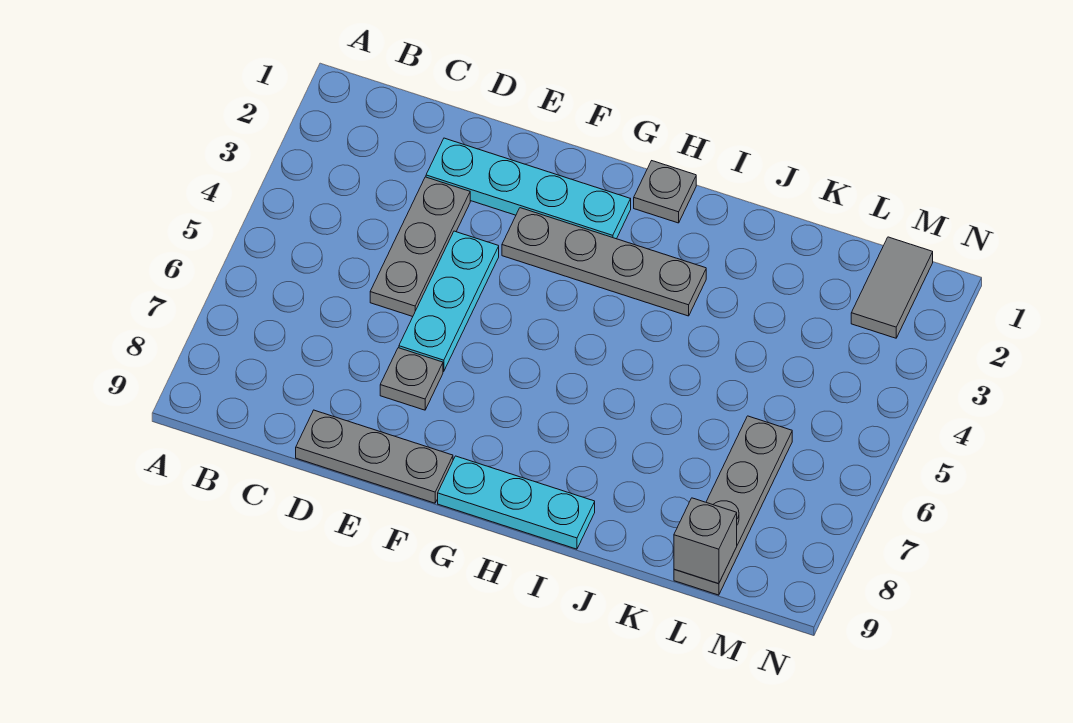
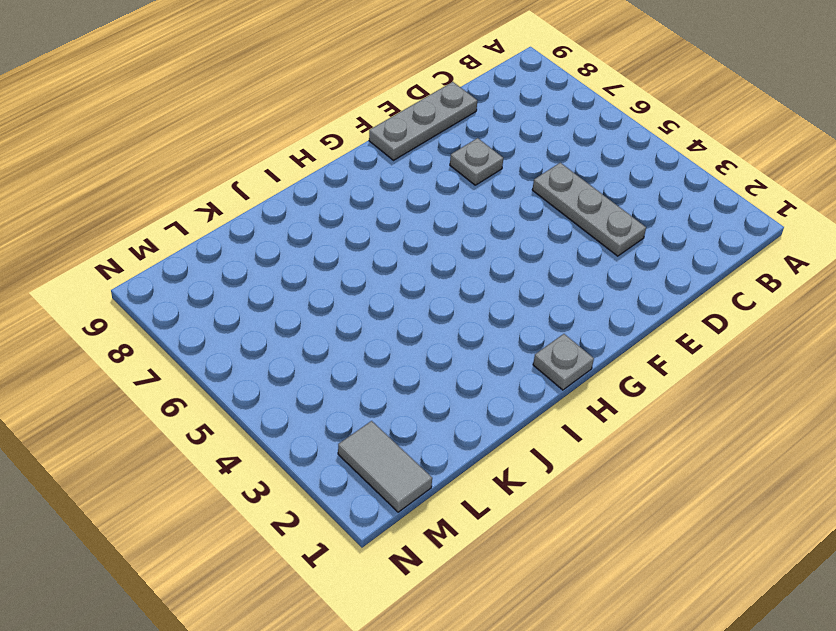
none -> cyan 1x4 plate [426,138,631,239]
none -> cyan 1x3 plate [399,231,499,371]

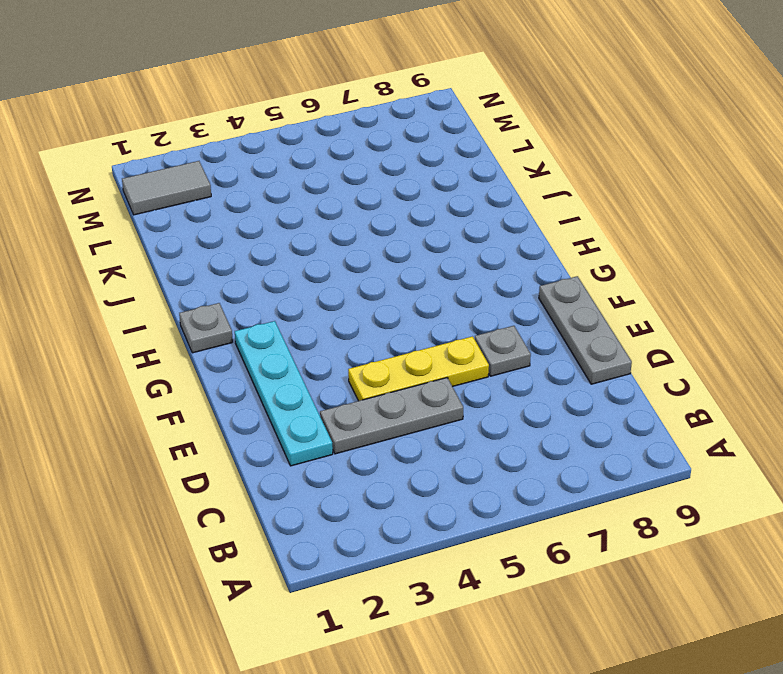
yellow 1x3 plate [348,336,489,401] -> cyan 1x3 plate [399,231,499,371]
none -> grey 1x4 plate [502,208,706,316]
none -> cyan 1x3 plate [438,456,595,549]

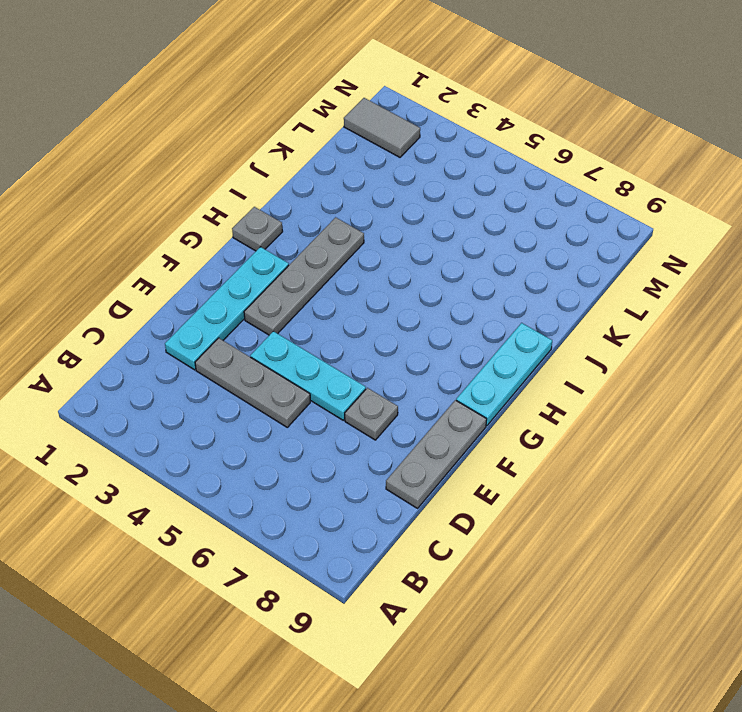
none -> grey 1x4 plate [674,416,792,595]
none -> grey 1x1 brick [674,498,737,584]

